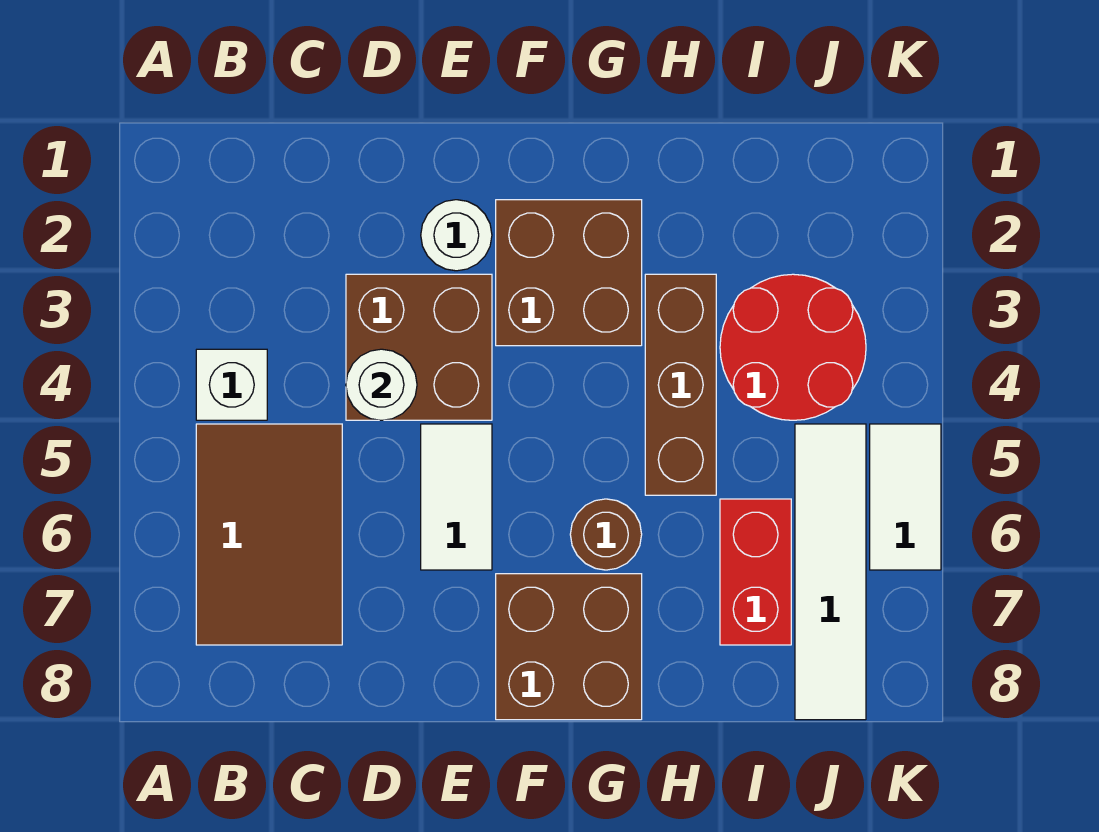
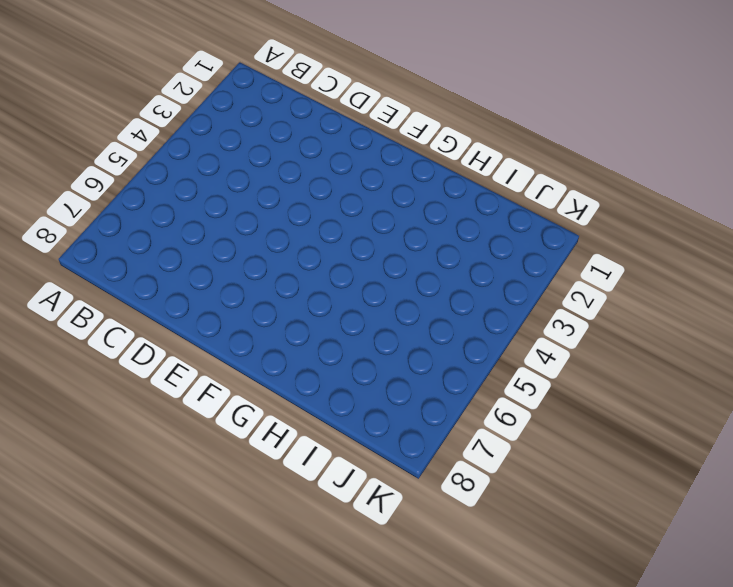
none -> white 1x1 brick [196,349,267,420]
none -> brown 2x3 tile [196,424,342,645]
none -> brown 2x2 brick [346,274,492,420]

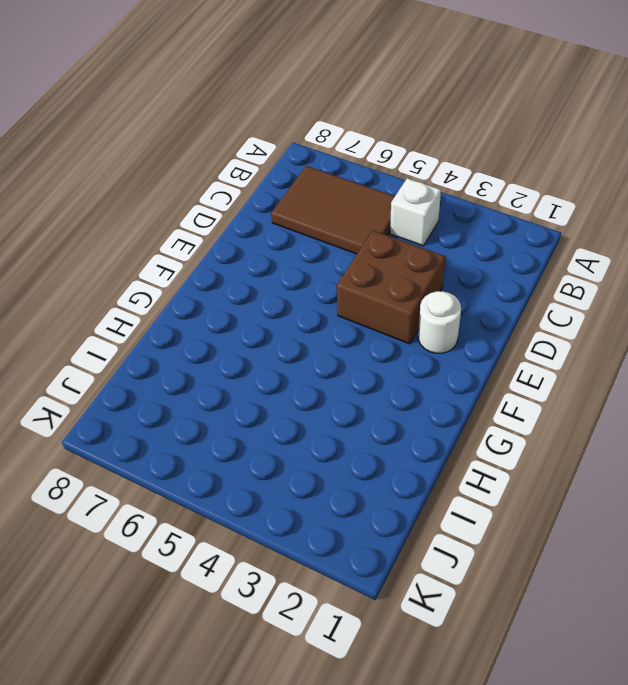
none -> white 1x2 tile [421,424,492,570]
none -> brown 2x2 brick [496,200,642,346]
none -> brown 2x2 brick [496,574,642,720]

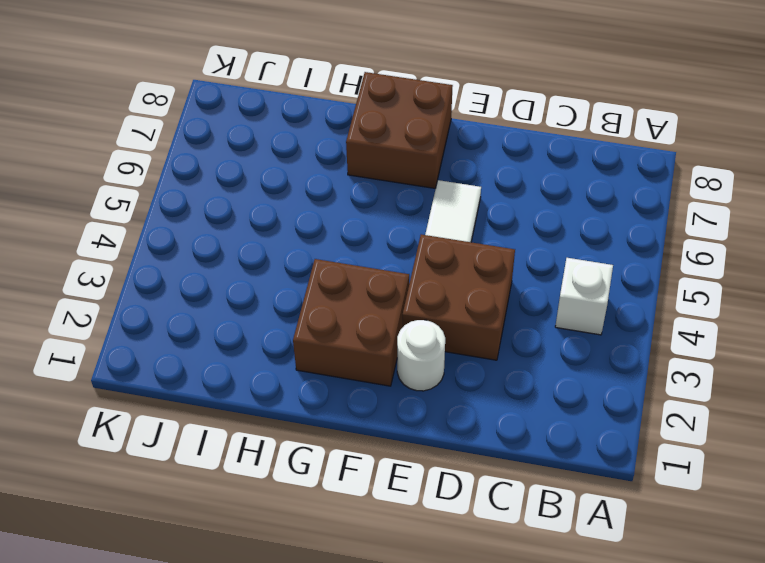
none -> brown 2x3 tile [196,424,342,645]
none -> brown 1x1 round brick [570,499,642,570]
none -> brown 1x3 brick [645,274,716,495]

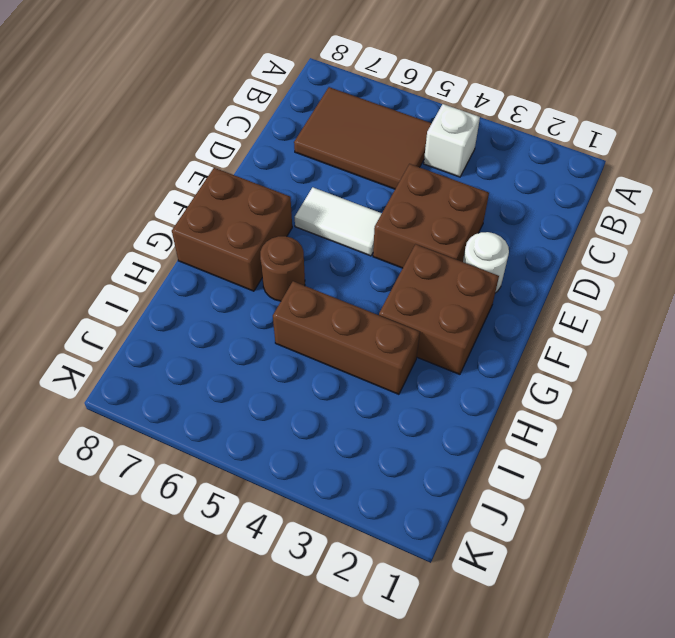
none -> red 2x2 round brick [720,274,866,420]
none -> red 1x2 brick [720,499,791,645]
none -> white 1x4 tile [795,424,866,720]

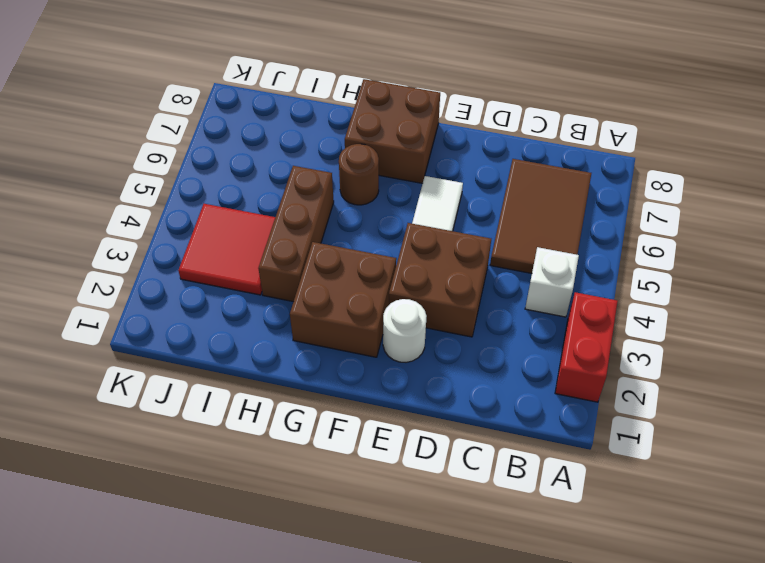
red 1x2 brick [555,292,618,402] -> red 1x2 brick moved to [720,499,791,645]
red 2x2 tile [178,204,275,295] -> red 2x2 round brick [720,274,866,420]
none -> white 1x4 tile [795,424,866,720]
none -> white 1x2 tile [870,424,941,570]
none -> white 1x1 round brick [346,349,417,420]

